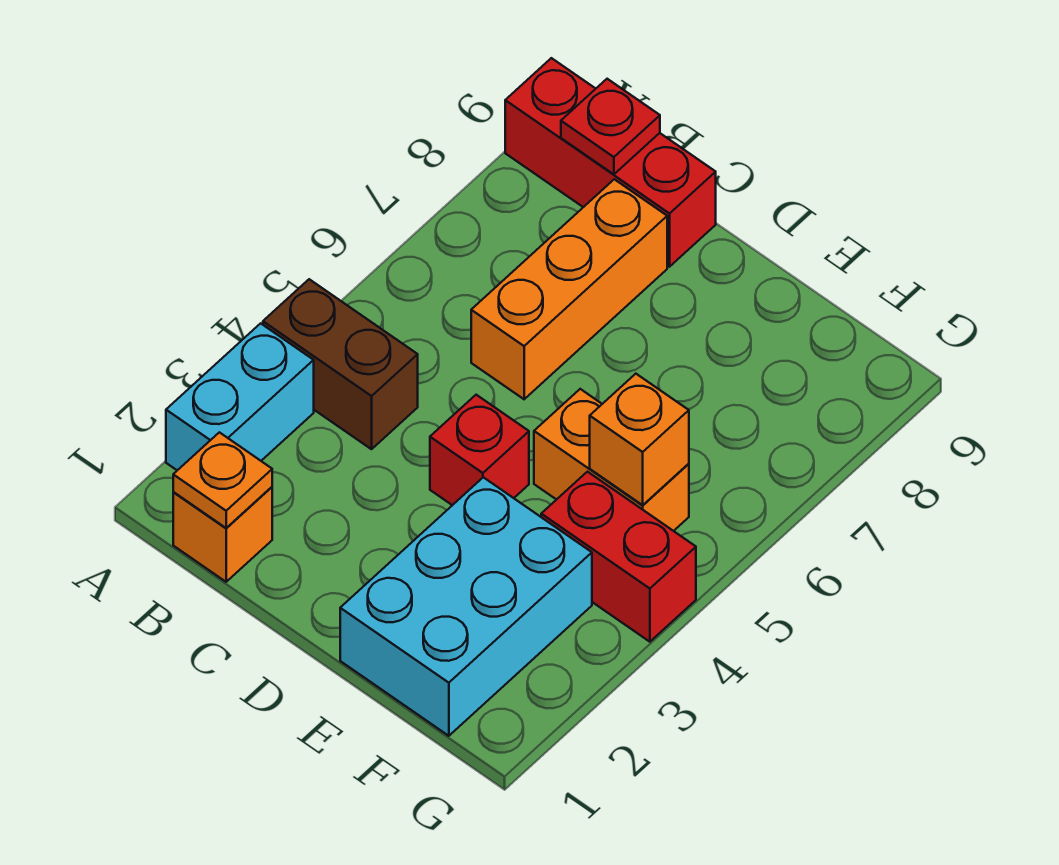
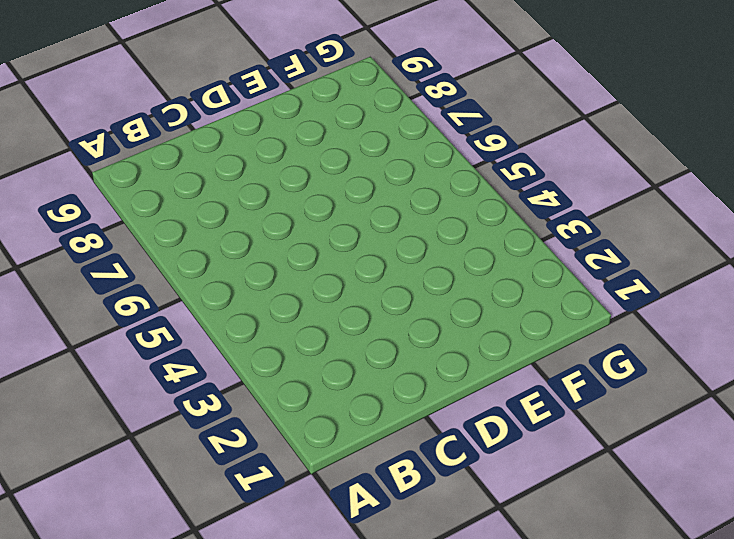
none -> cyan 1x2 brick [166,323,314,470]
none -> brown 1x2 brick [263,279,418,449]
none -> red 1x3 brick [505,58,716,267]

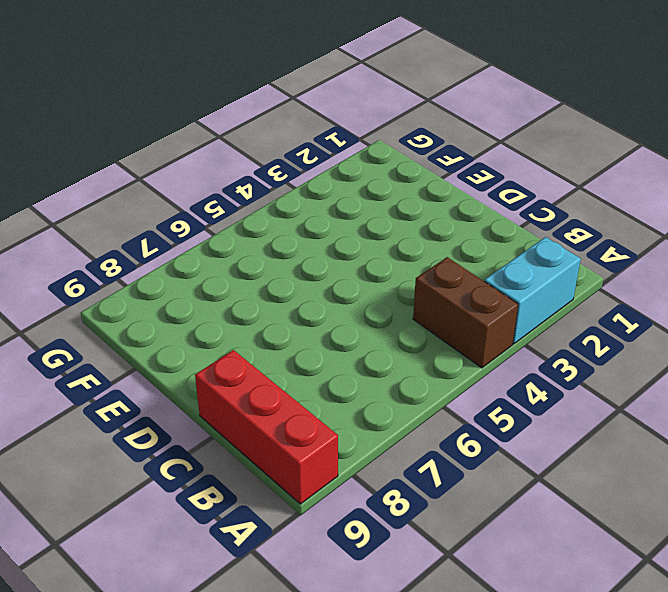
none -> orange 1x1 brick [173,487,272,582]
none -> orange 1x3 brick [471,179,667,399]
none -> red 1x1 brick [430,395,529,505]

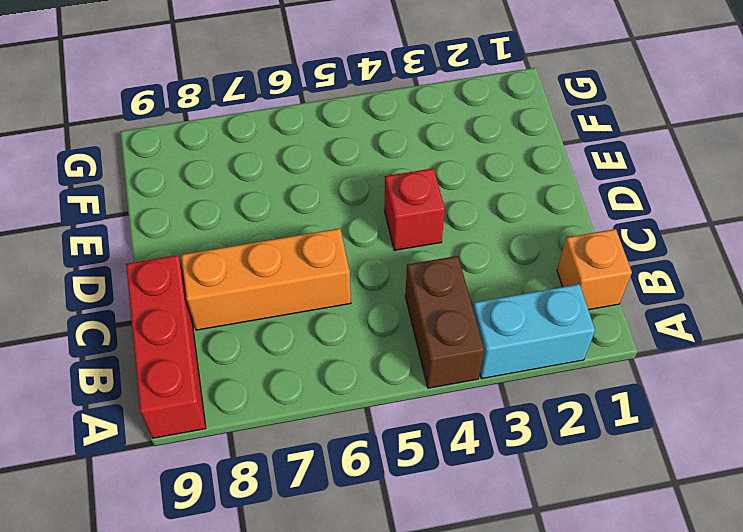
none -> cyan 2x3 brick [340,477,592,736]
none -> orange 1x2 brick [534,389,689,531]
none -> red 1x2 brick [541,472,696,642]

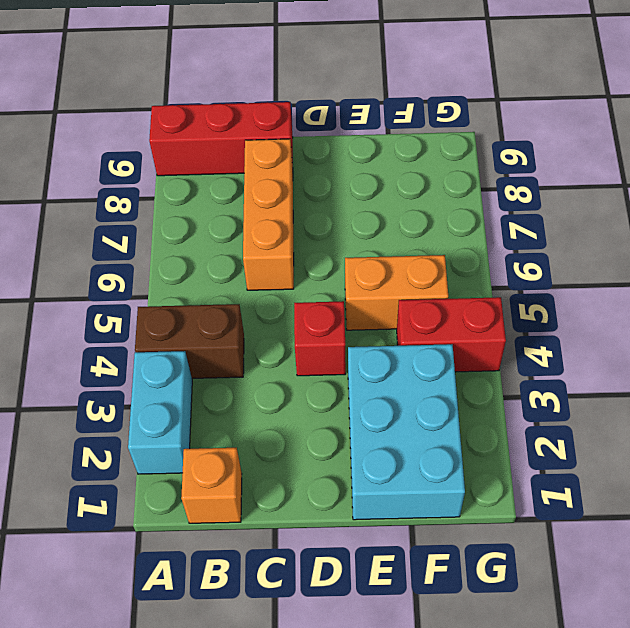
none -> orange 1x1 plate [173,432,272,528]
none -> red 1x1 plate [561,79,660,174]
none -> orange 1x1 brick [590,374,689,505]

